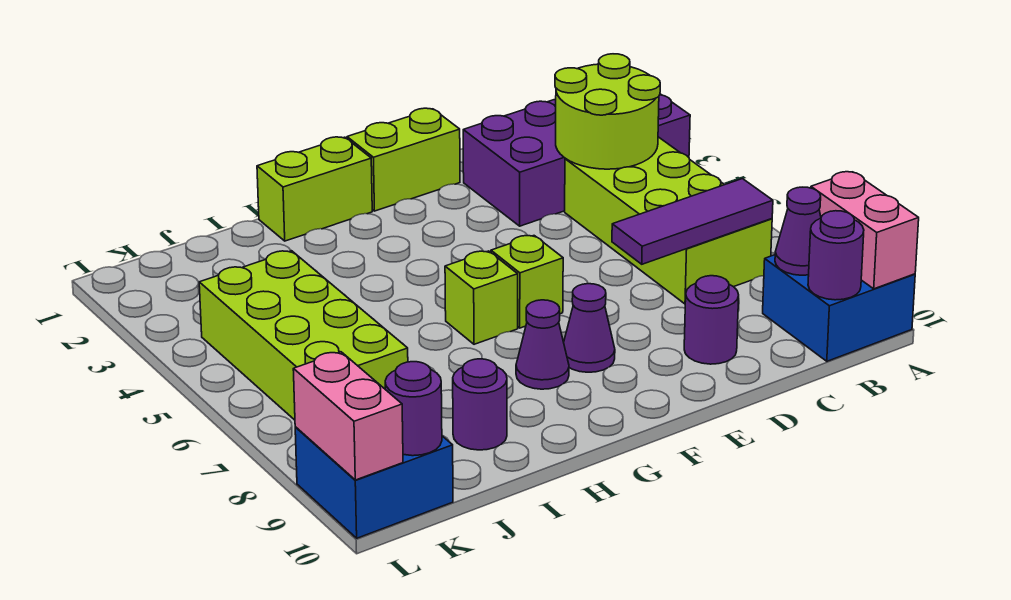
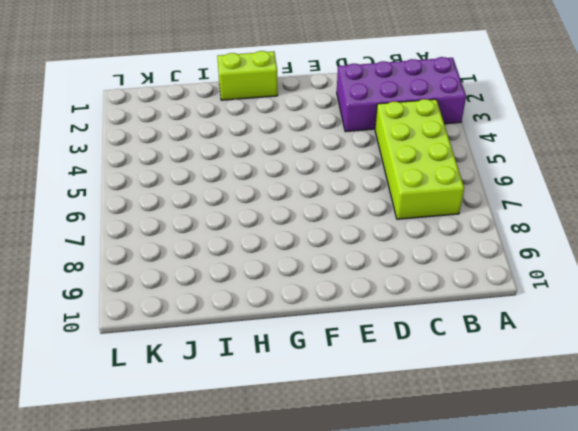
none -> blue 2x2 brick [763,255,915,361]
none -> purple 1x1 round brick [684,276,739,364]
none -> lime 1x2 brick [347,108,460,211]

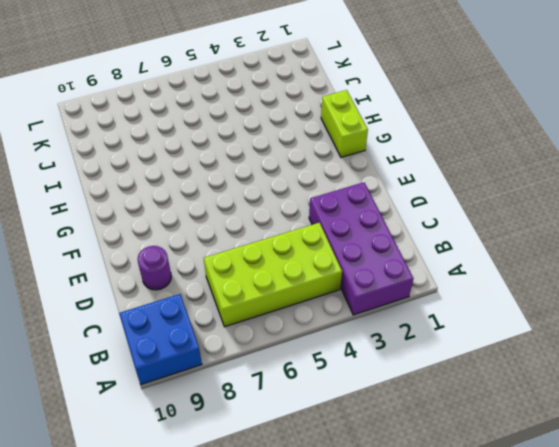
none -> lime 1x2 brick [347,108,460,211]
none -> lime 1x1 brick [491,236,563,328]
none -> purple 1x1 cone [564,284,615,372]

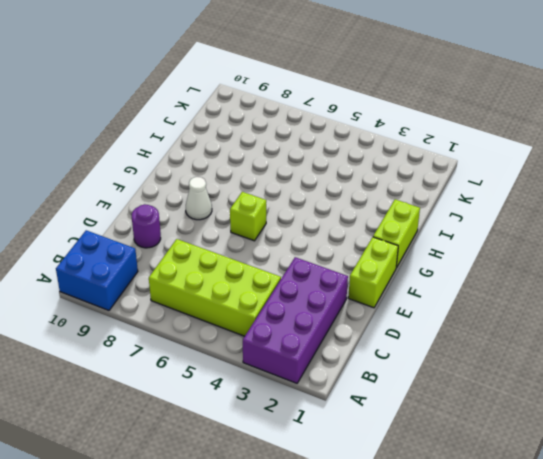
white 1x1 cone [186,177,212,220] -> purple 1x1 cone [564,284,615,372]
none -> lime 1x1 brick [445,251,518,344]
none -> purple 1x1 cone [516,300,569,389]
none -> purple 1x1 round brick [453,359,507,450]

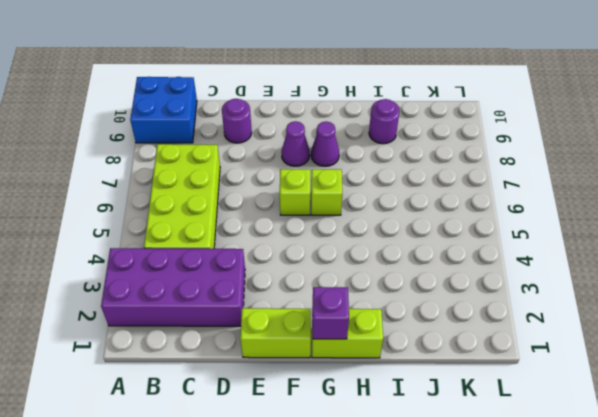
purple 1x1 brick [312,287,349,339] -> none
none -> lime 2x4 brick [199,251,408,420]
none -> blue 2x2 brick [295,427,453,538]
none -> pink 1x2 brick [811,172,919,289]

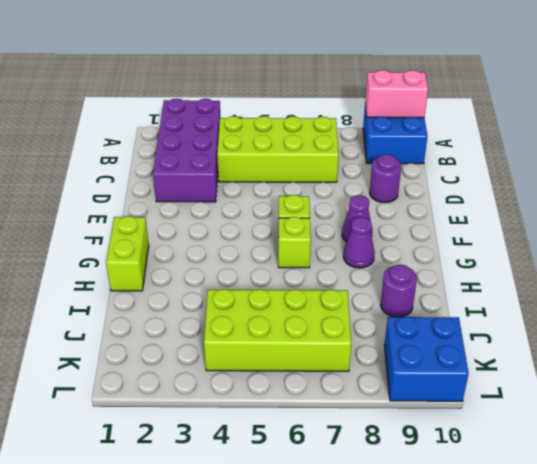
none -> lime 1x2 brick [347,108,460,211]
none -> lime 2x2 round brick [555,54,660,169]
none -> purple 1x3 tile [612,179,773,264]

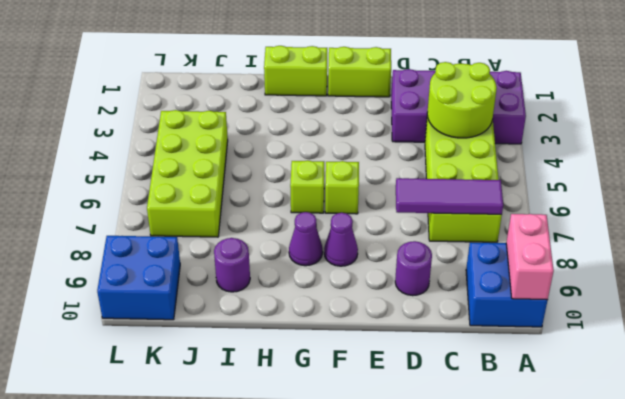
none -> purple 1x1 cone [775,187,821,275]
none -> purple 1x1 round brick [808,211,864,300]
none -> purple 1x1 round brick [385,362,442,456]

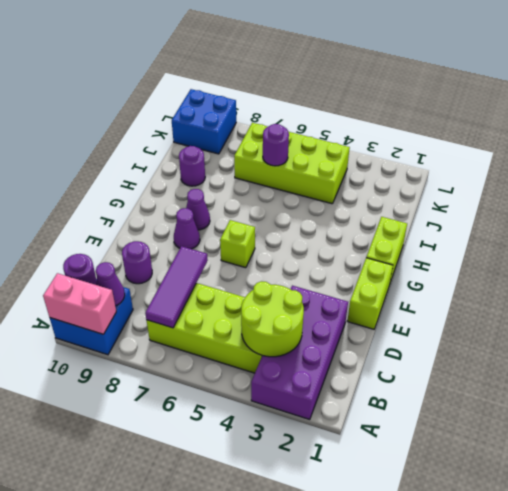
purple 1x1 round brick [263,124,289,166] -> purple 1x1 round brick moved to [385,362,442,456]
none -> lime 1x1 brick [445,251,518,344]
none -> pink 1x2 brick [293,352,403,480]

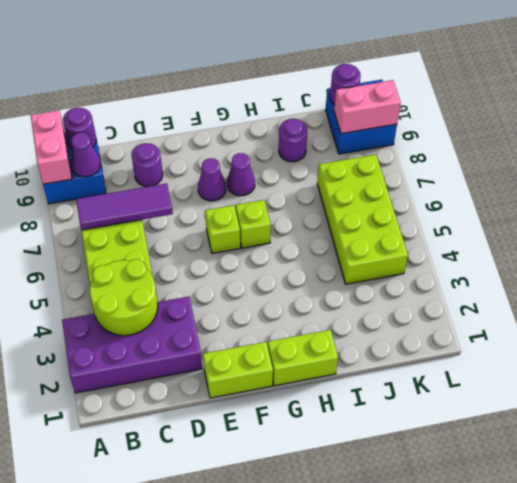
pink 1x2 brick [334,80,401,134] -> pink 1x2 brick turned to [293,352,403,480]

